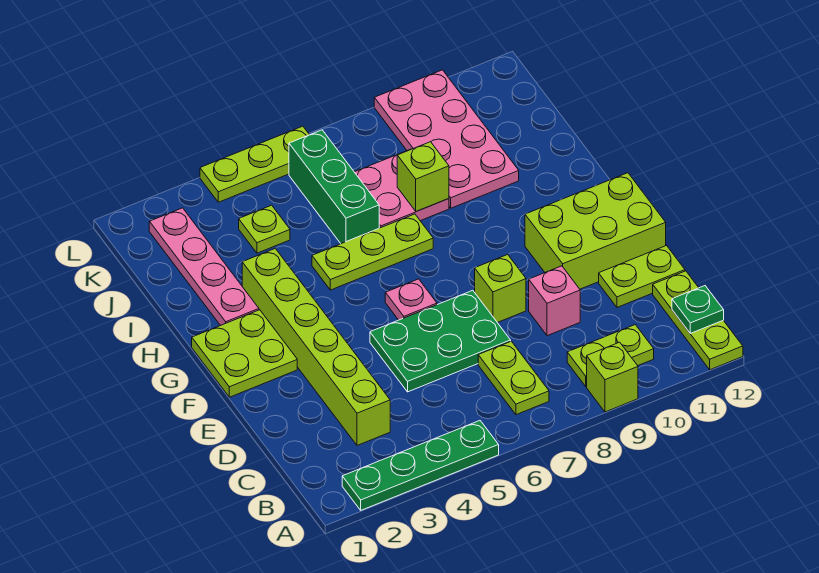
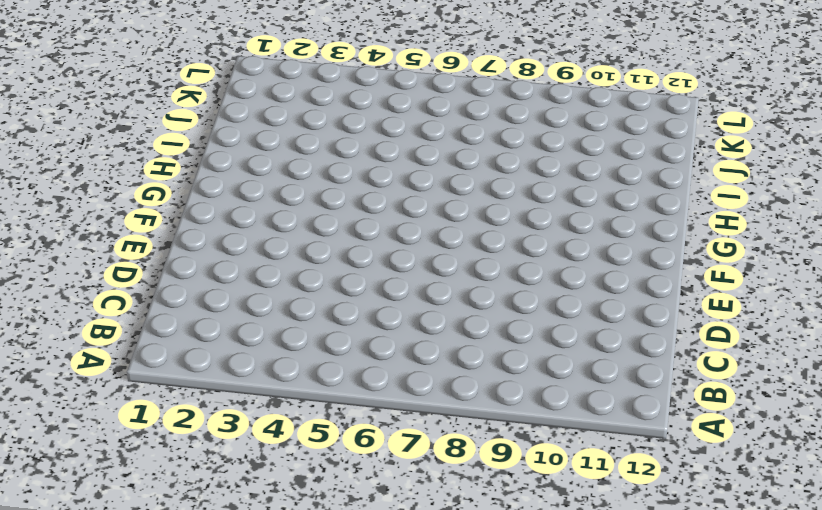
none -> green 1x4 plate [342,421,499,510]
none -> lime 1x1 brick [587,342,638,412]
none -> lime 1x3 plate [653,271,743,370]

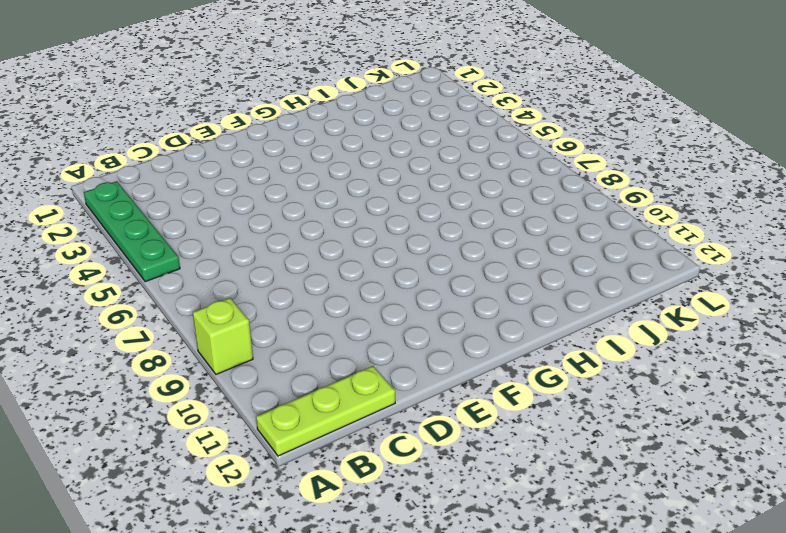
none -> lime 1x2 plate [478,341,549,415]
none -> lime 1x2 plate [567,325,654,386]
none -> lime 1x6 brick [242,248,390,445]

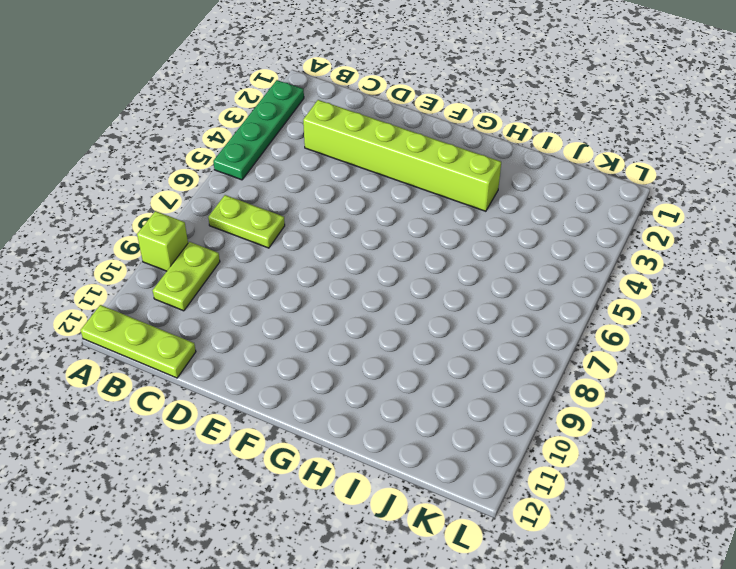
none -> green 2x3 plate [370,290,511,392]
none -> pink 1x1 brick [529,266,580,336]
none -> lime 1x2 plate [599,246,685,307]

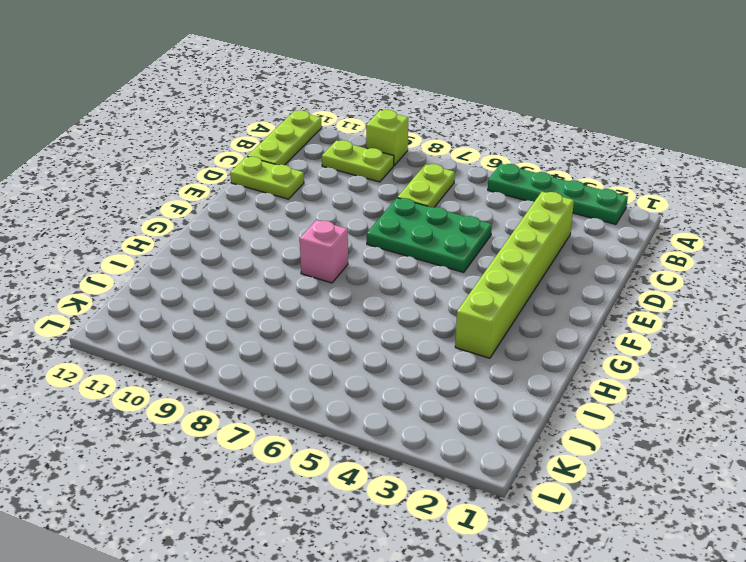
pink 1x1 brick [300,220,348,283] -> pink 1x1 brick moved to [529,266,580,336]
none -> lime 1x1 brick [475,255,526,323]
none -> lime 2x3 brick [525,173,666,289]
none -> lime 2x2 plate [192,310,297,397]

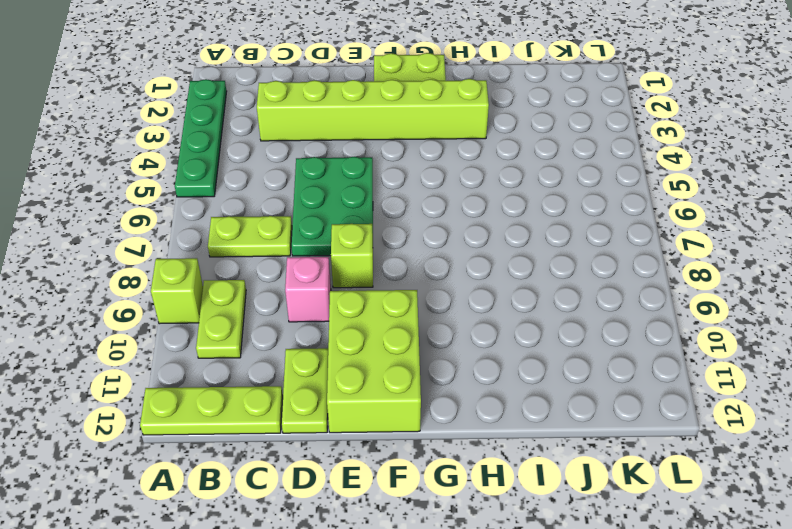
none -> pink 1x1 plate [385,279,437,320]
none -> pink 1x4 plate [149,208,259,325]
none -> lime 1x3 plate [312,214,433,290]

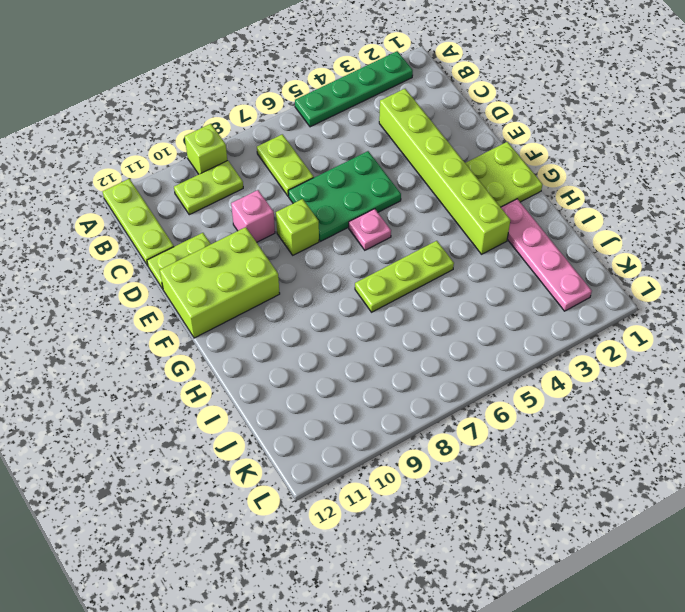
none -> green 1x3 brick [289,130,379,244]
none -> pink 2x2 plate [355,149,449,228]
none -> pink 2x4 plate [374,70,519,208]

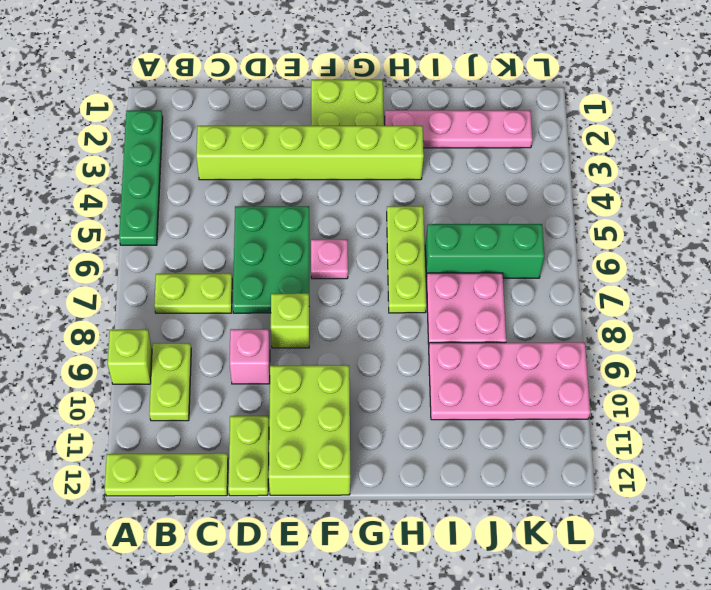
none -> lime 1x1 plate [239,205,290,253]
none -> lime 1x3 plate [200,126,309,202]
none -> green 1x1 plate [672,286,724,333]

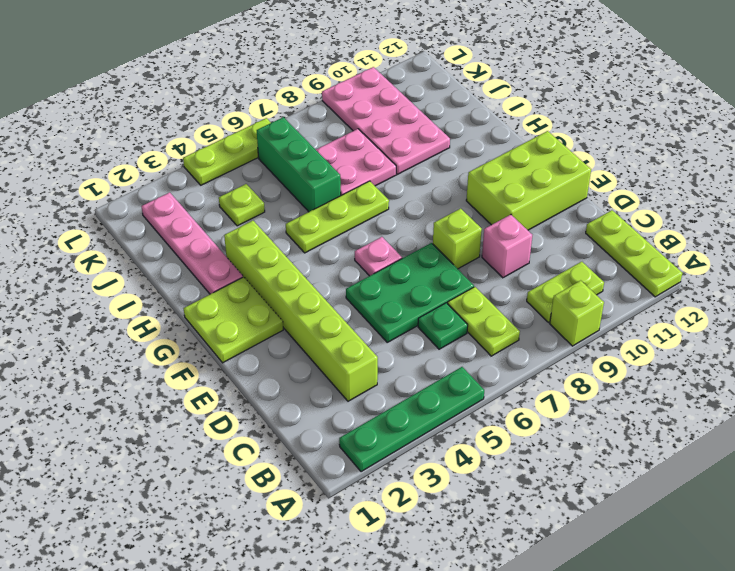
green 1x1 plate [418,303,468,349] -> green 1x1 plate moved to [672,286,724,333]
none -> lime 1x2 plate [599,246,685,307]
none -> lime 1x1 brick [397,142,449,212]

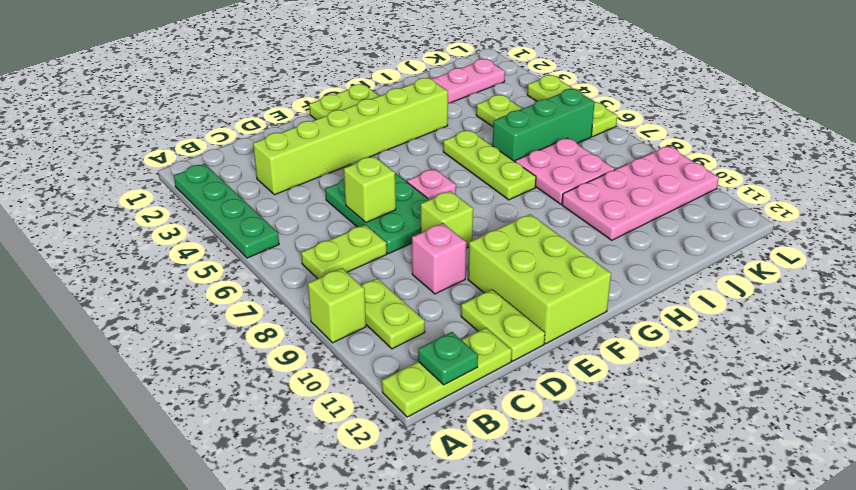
lime 1x1 brick [344,156,396,222] -> lime 1x1 brick moved to [397,142,449,212]

